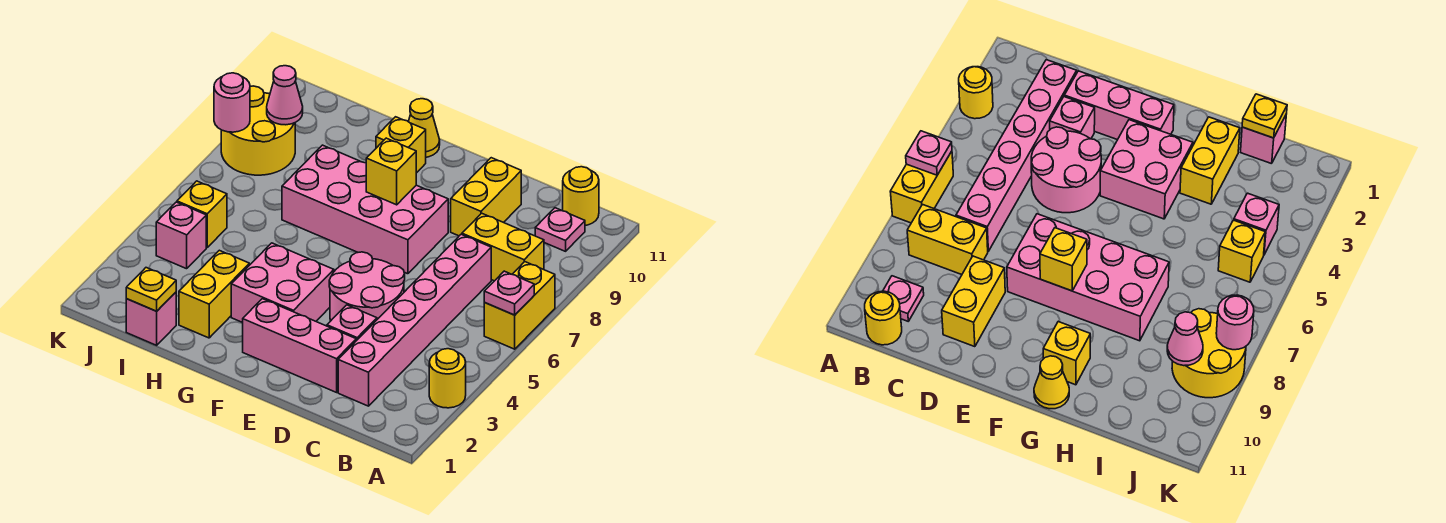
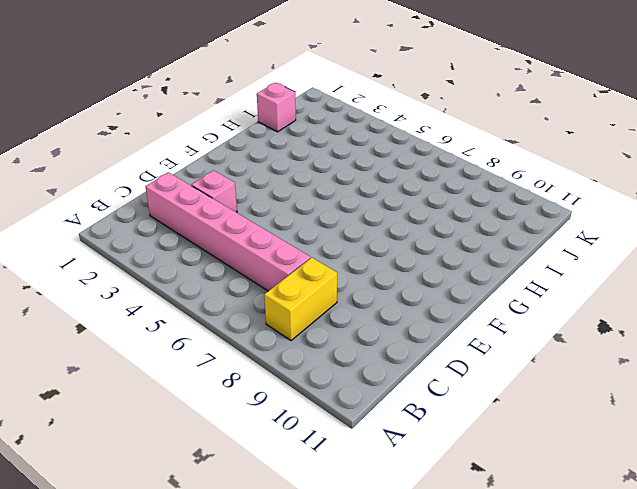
none -> yellow 1x1 round brick [429,349,466,408]
none -> yellow 1x2 brick [484,262,555,349]
none -> pink 1x1 plate [535,208,585,251]

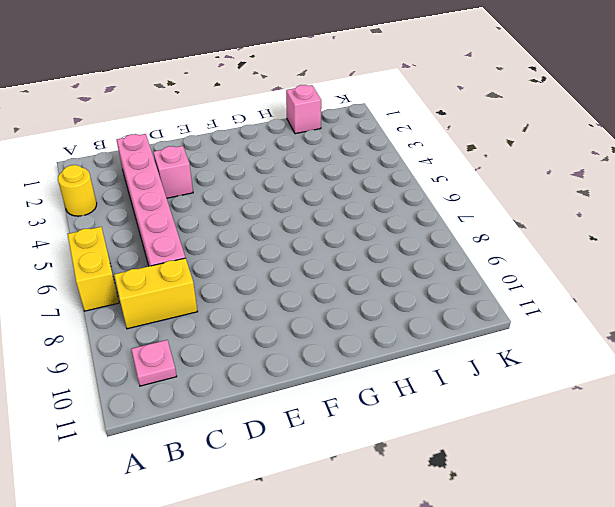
none -> yellow 1x1 round brick [563,167,599,225]
none -> pink 1x3 brick [243,299,356,392]
none -> pink 2x2 round brick [329,252,405,321]

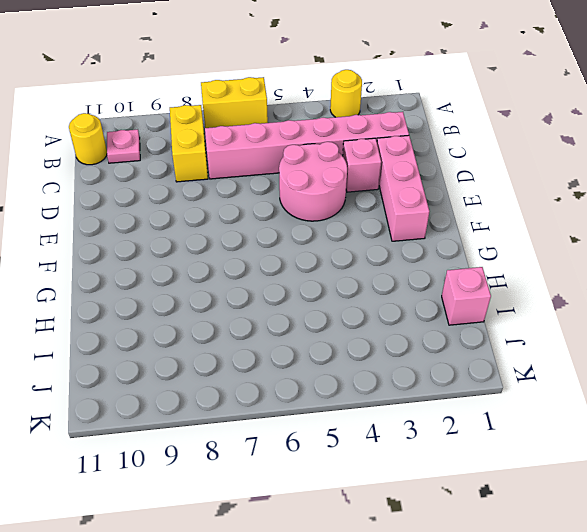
none -> yellow 1x2 brick [451,158,521,236]
none -> pink 2x4 brick [282,145,448,274]
none -> pink 2x2 brick [231,243,334,323]

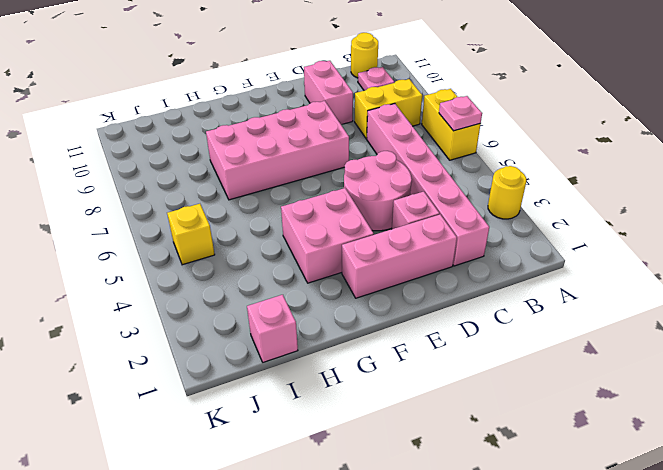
pink 1x2 brick [304,61,353,125] -> yellow 1x2 brick [451,158,521,236]
none -> yellow 1x1 brick [376,117,426,173]
none -> yellow 1x1 cone [408,99,440,157]
none -> yellow 1x2 brick [179,250,249,338]

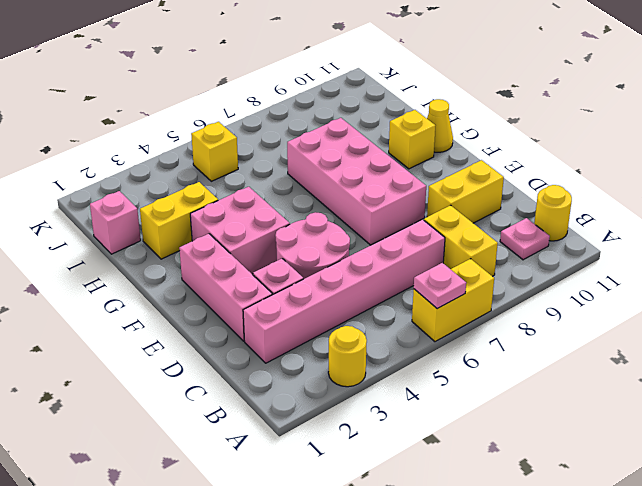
none -> pink 1x1 brick [156,202,206,269]
none -> yellow 2x2 round brick [221,86,295,175]
none -> yellow 1x1 brick [366,138,416,205]

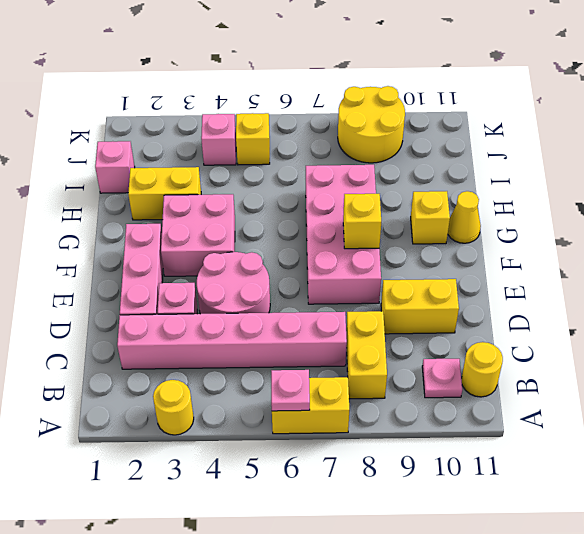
none -> yellow 1x1 plate [126,268,176,311]
none -> pink 1x1 cone [267,66,303,125]
none -> pink 1x1 round brick [214,73,250,132]

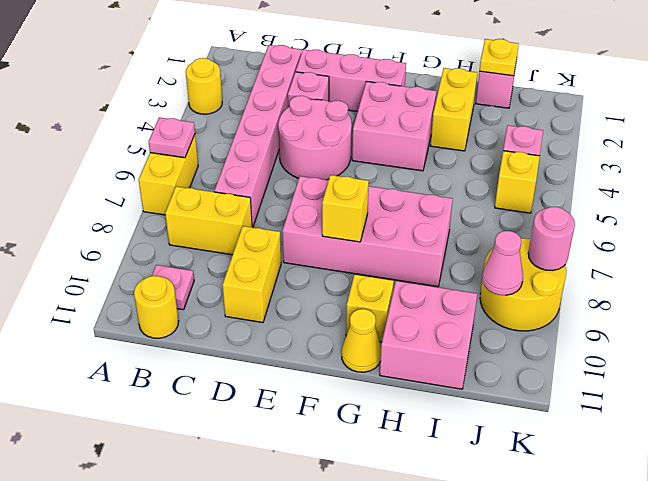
pink 2x2 brick [380,281,477,389] -> none

